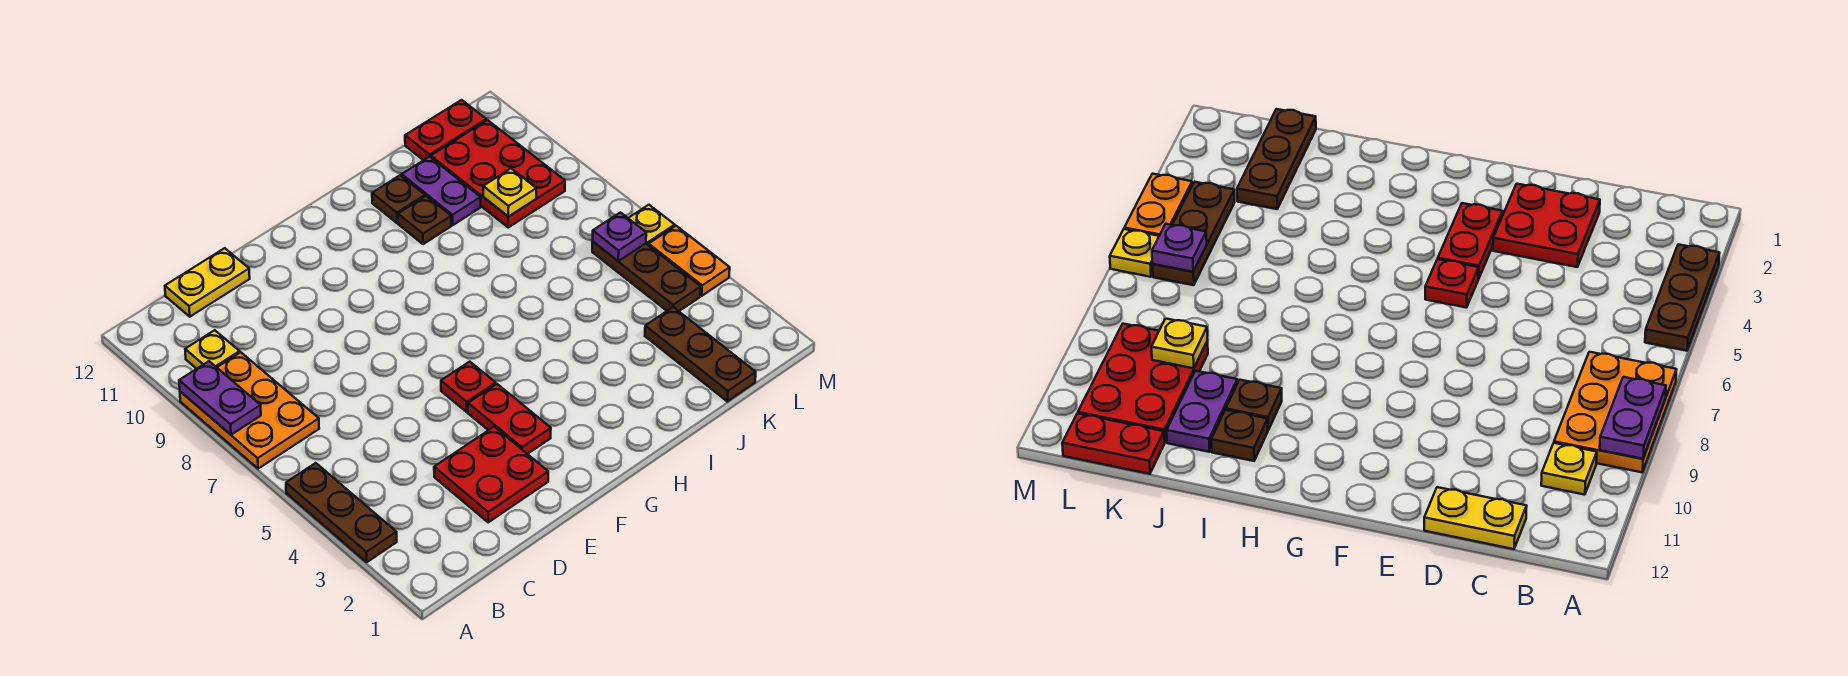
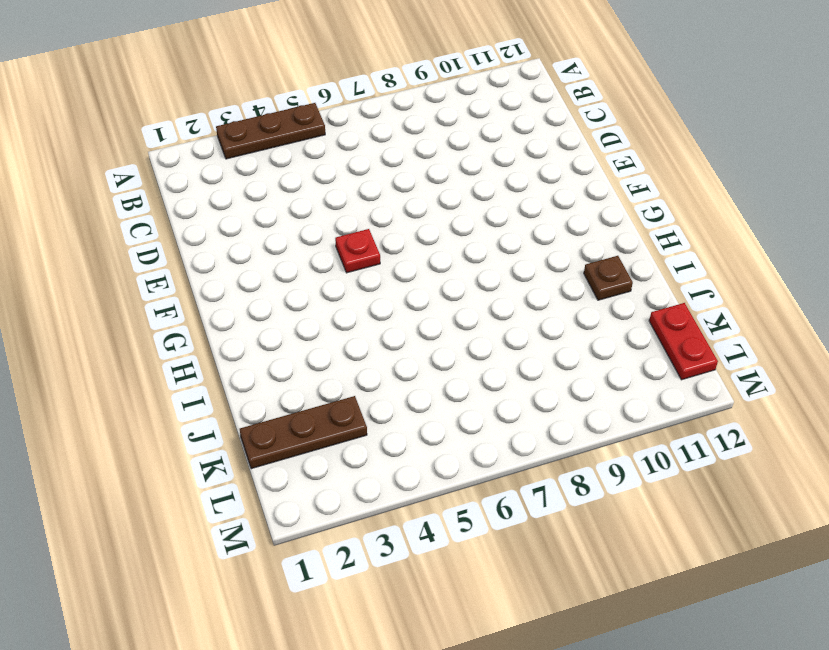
none -> orange 2x3 plate [180,352,319,469]
none -> yellow 1x1 plate [185,330,240,369]
none -> yellow 1x2 plate [165,248,250,317]

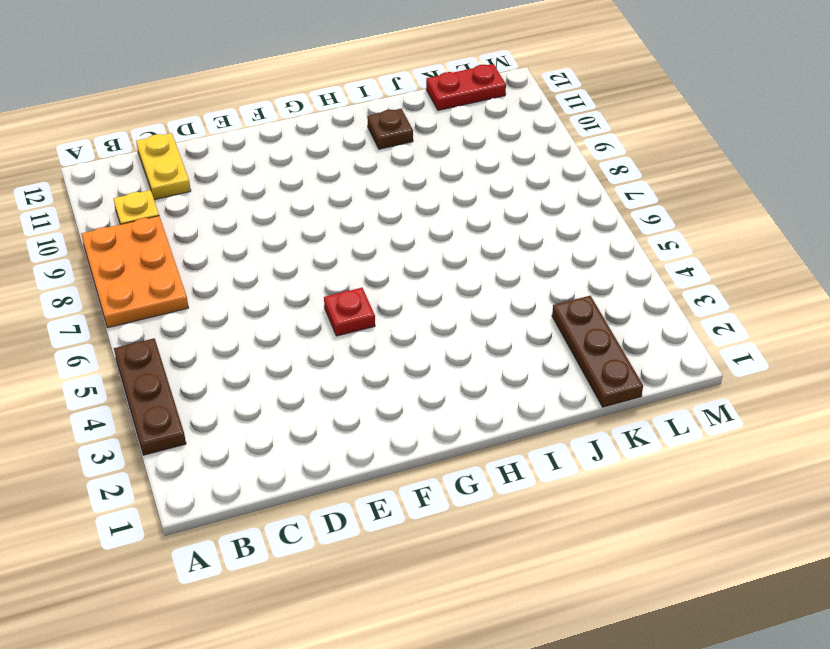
yellow 1x2 plate [136,133,191,200] -> yellow 1x2 plate turned to [165,248,250,317]
none -> red 2x2 plate [434,427,548,522]
none -> red 1x2 plate [468,384,551,454]
none -> brown 1x1 plate [398,196,451,244]

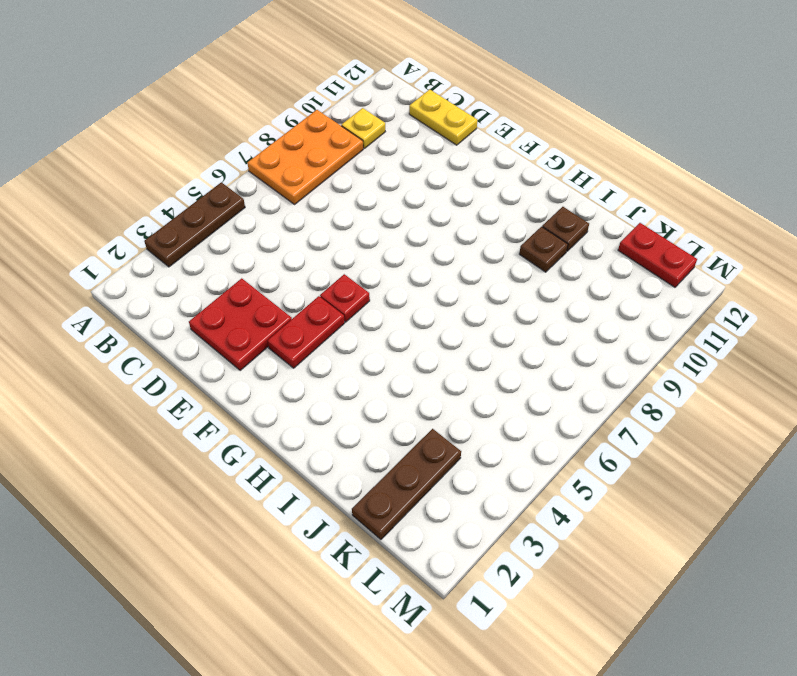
none -> purple 1x2 plate [402,157,481,225]
none -> red 2x3 plate [431,120,565,227]
none -> brown 1x3 plate [592,242,701,311]

